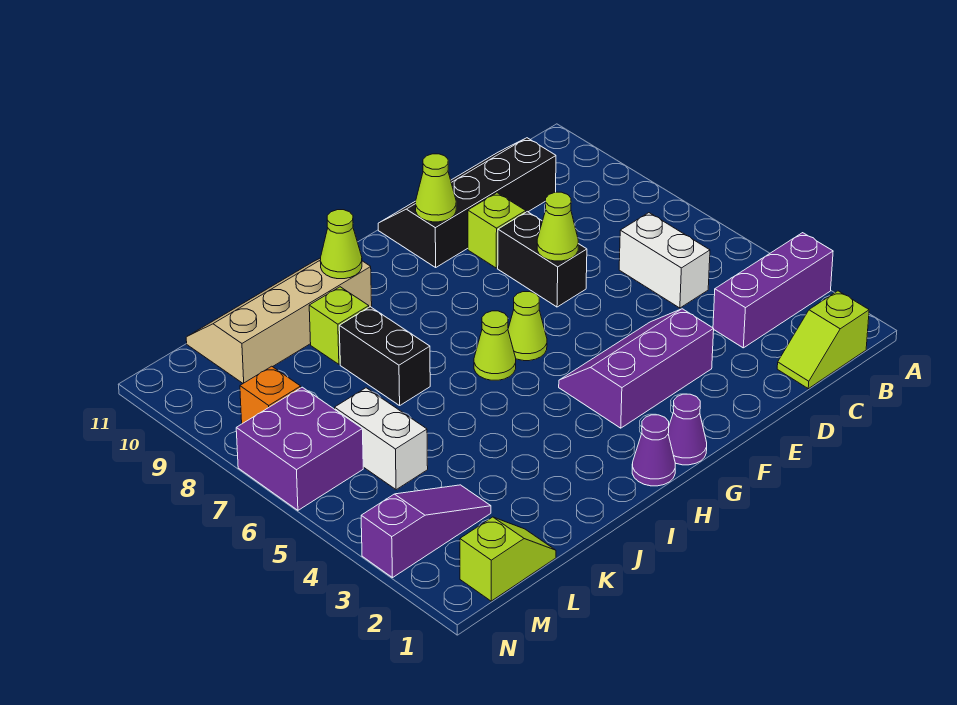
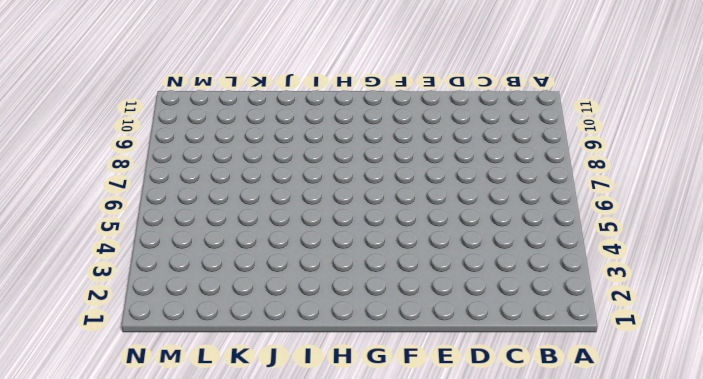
none -> purple 1x3 brick [713,233,833,348]
none -> lime 1x2 slope [777,291,869,389]
none -> white 1x2 brick [619,213,710,308]

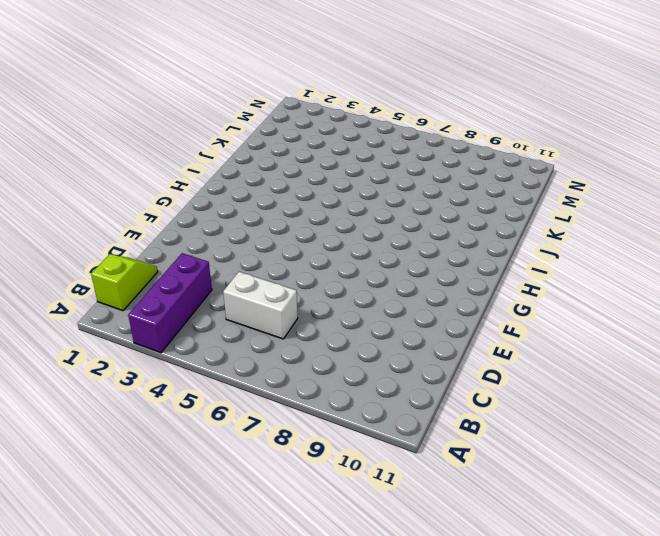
none -> black 2x4 slope [378,138,556,267]
none -> purple 2x3 slope [559,309,714,428]
none -> black 1x2 brick [498,212,587,307]

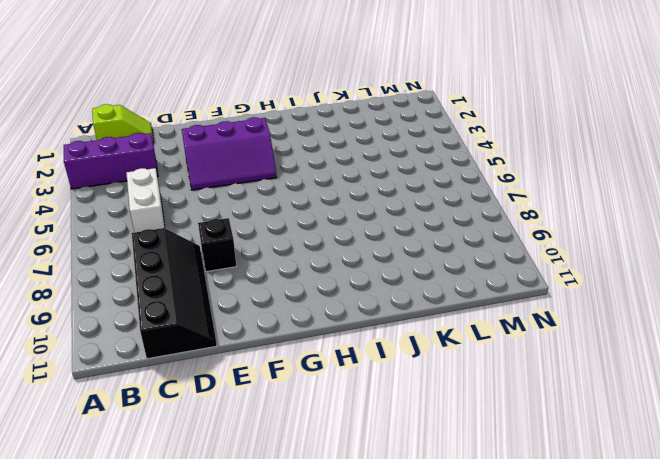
black 2x4 slope [132,228,217,359] -> black 2x4 slope turned to [378,138,556,267]
black 1x1 brick [198,218,236,272] -> black 1x2 brick [498,212,587,307]
none -> lime 1x1 brick [468,193,526,268]
none -> purple 1x1 cone [668,394,707,465]
none -> lime 1x1 cone [508,292,547,361]

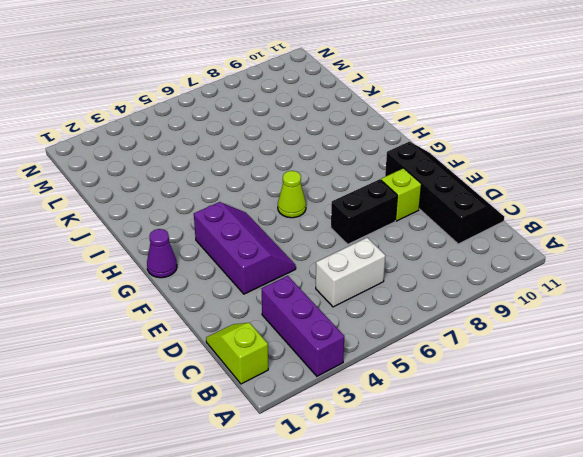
none -> purple 1x1 cone [632,415,675,486]
none -> lime 1x1 cone [474,311,516,380]
none -> tan 2x4 slope [186,258,372,383]

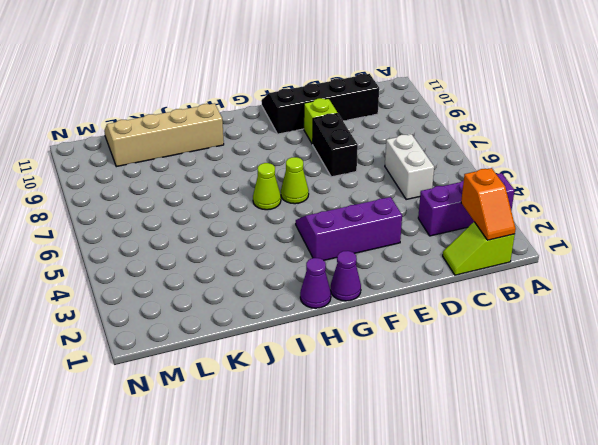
orange 1x2 slope [461,168,516,240] -> none
none -> black 1x2 brick [339,307,430,406]
none -> lime 1x1 brick [309,287,369,364]
none -> lime 1x2 slope [460,517,556,601]

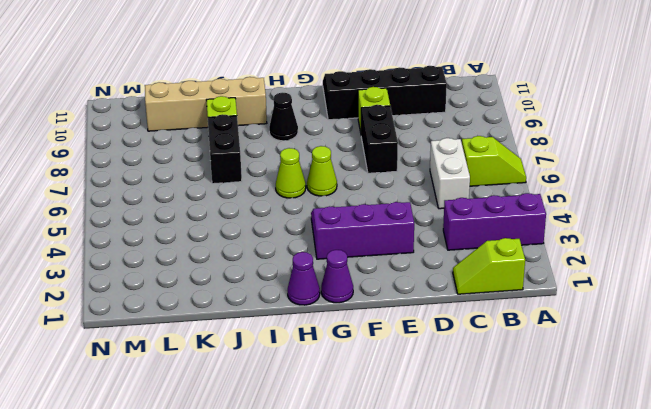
lime 1x2 slope [462,136,526,186] -> lime 1x2 slope moved to [460,517,556,601]
black 1x1 cone [269,93,298,141] -> none
none -> purple 1x3 slope [361,485,491,578]
none -> white 1x2 brick [335,388,428,490]
none -> purple 2x2 brick [236,387,363,510]

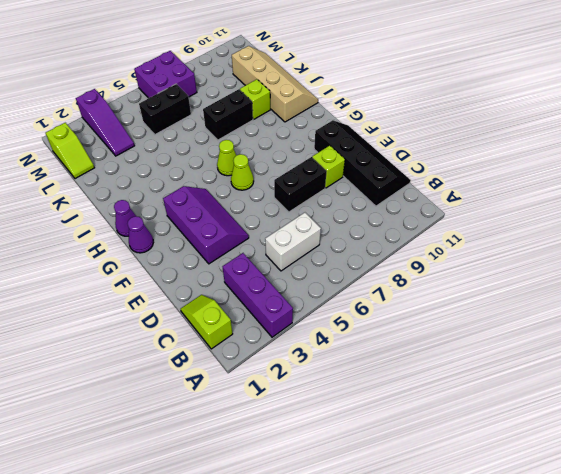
black 1x2 brick [139,84,191,135] -> white 1x2 brick [335,388,428,490]
none -> orange 1x1 brick [240,366,301,424]
none -> lime 1x1 cone [537,192,578,261]
none -> lime 1x1 cone [416,154,456,222]

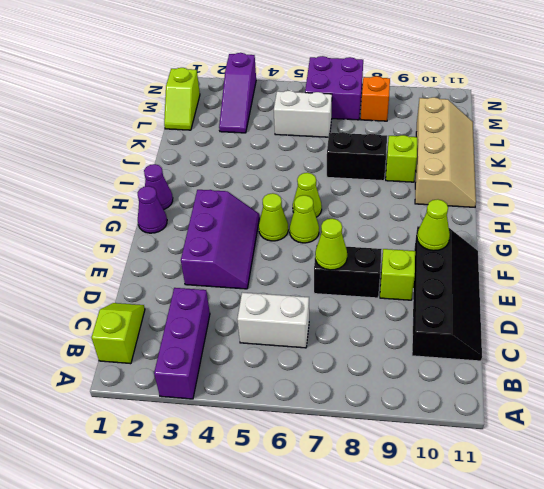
lime 1x1 cone [259,193,288,241] -> lime 1x1 cone moved to [320,210,362,279]

